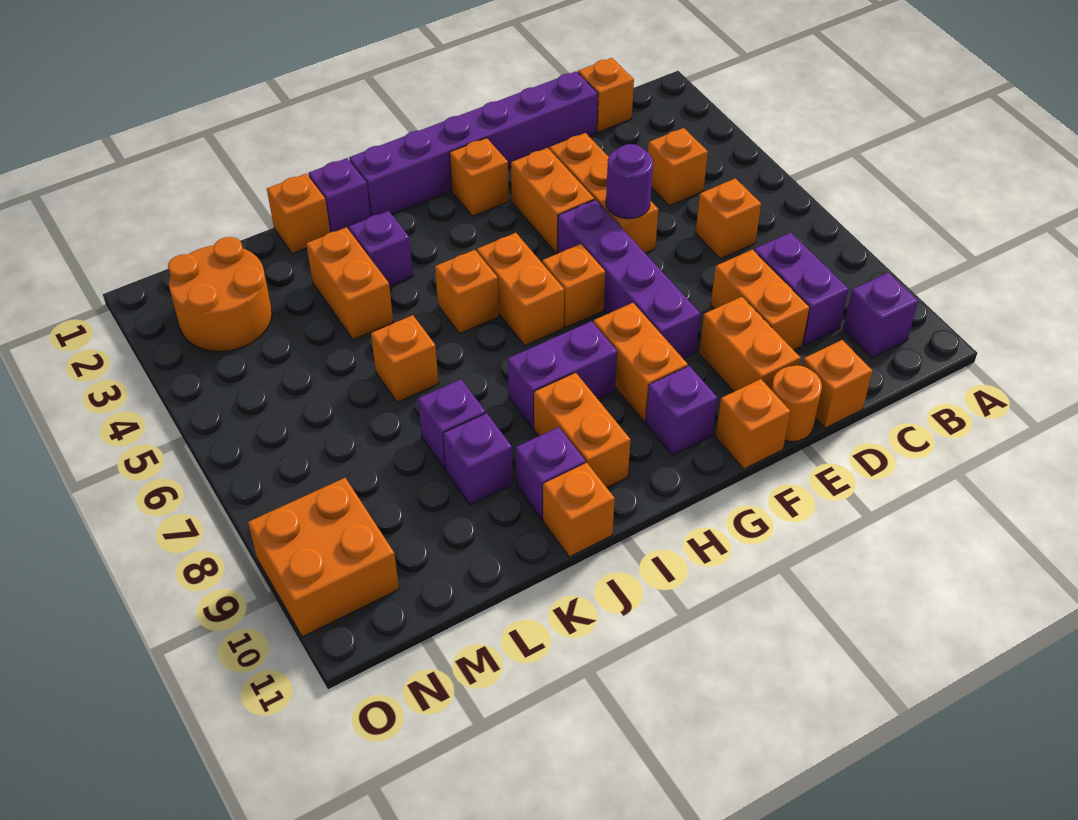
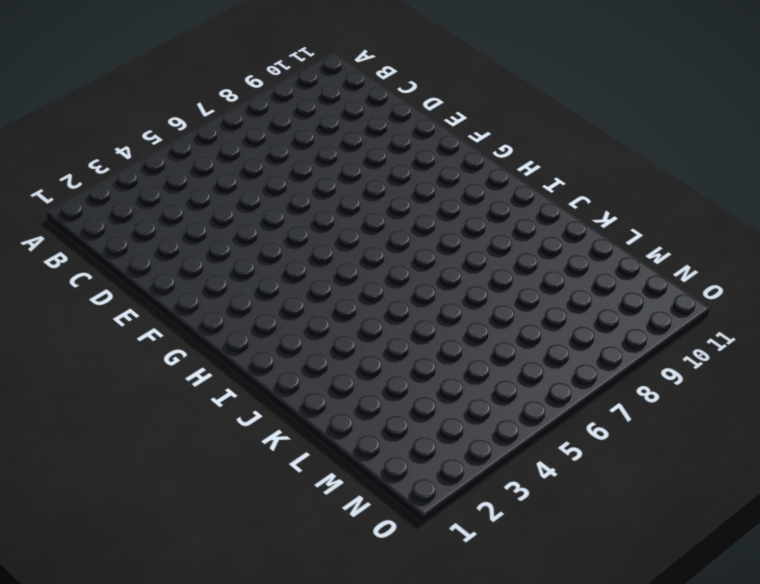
none -> purple 1x1 brick [843,273,918,358]
none -> orange 1x1 brick [578,58,634,132]
none -> orange 1x1 brick [648,128,708,206]
none -> orange 1x1 brick [696,178,761,259]

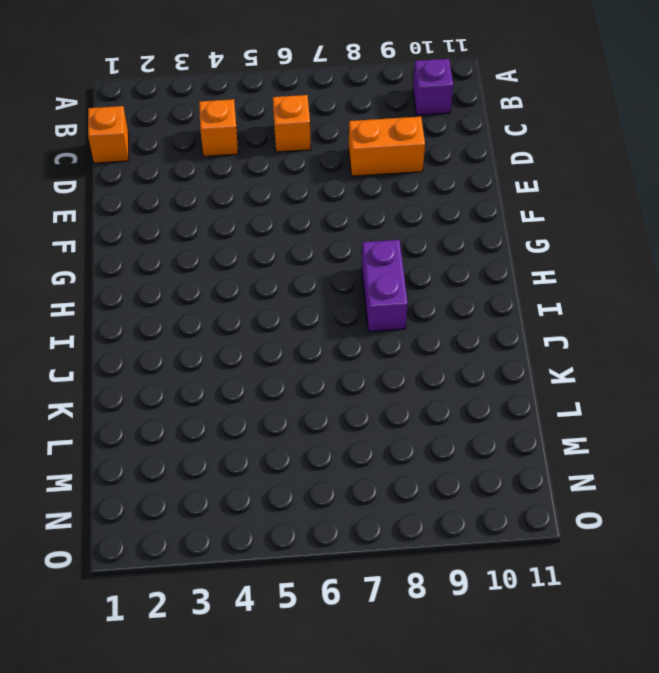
none -> purple 1x2 brick [754,233,849,345]
none -> purple 1x6 brick [349,71,598,216]
none -> orange 1x1 brick [802,340,872,428]
none -> orange 1x3 brick [549,133,659,253]

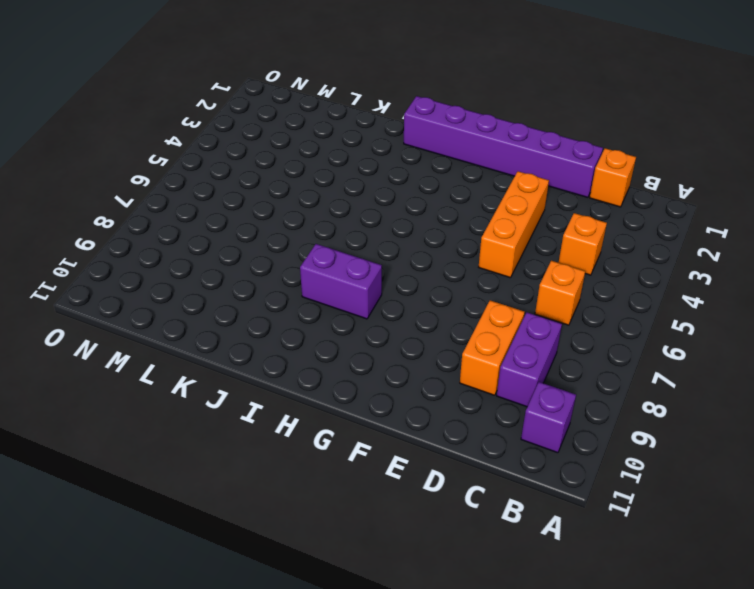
none -> orange 1x1 brick [802,340,872,428]
none -> orange 1x2 brick [699,297,800,392]
none -> orange 1x1 round brick [771,365,822,442]
none -> orange 1x2 brick [511,148,594,254]

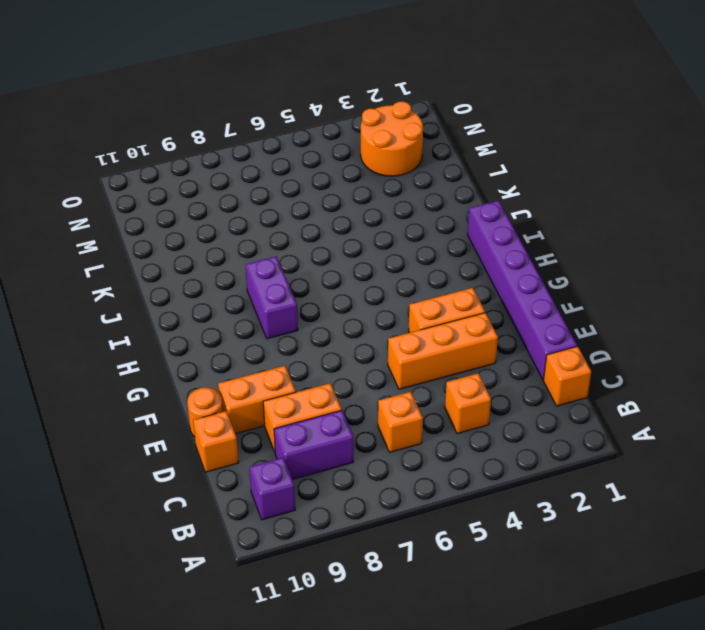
none -> purple 1x4 brick [558,200,700,358]
none -> orange 1x1 brick [715,379,791,469]
none -> orange 1x1 brick [450,138,509,216]
none -> orange 1x1 brick [542,244,605,328]

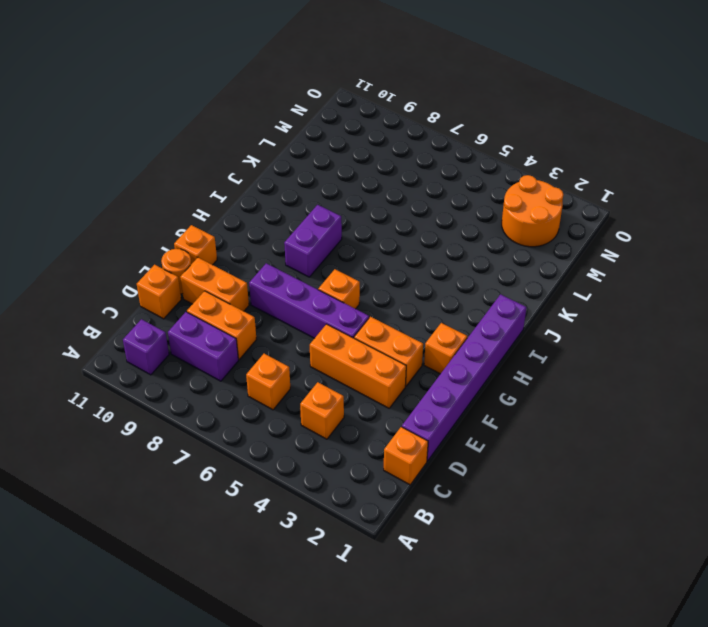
none -> orange 1x2 brick [594,303,688,422]
none -> purple 1x1 brick [646,366,717,455]
none -> orange 1x2 brick [477,233,564,346]
none -> orange 1x1 brick [435,250,499,333]

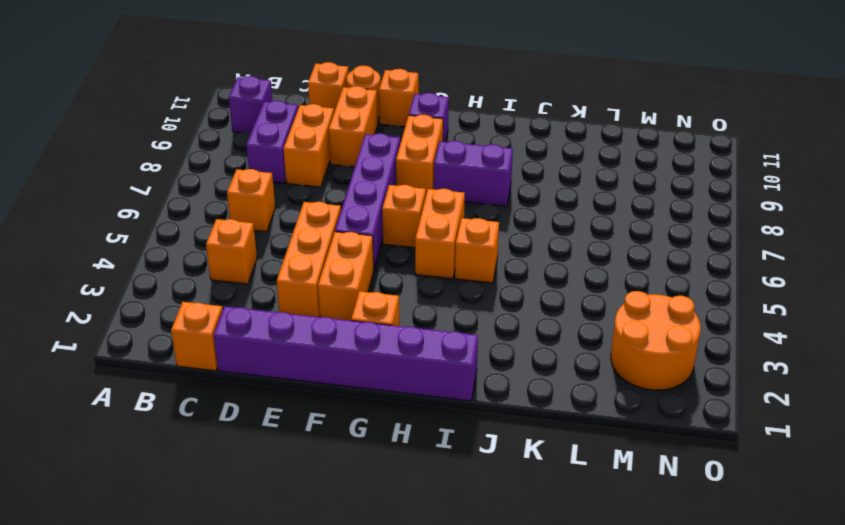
none -> orange 1x2 brick [534,373,631,487]
none -> purple 1x1 brick [308,158,370,232]
none -> purple 1x1 brick [349,211,413,286]
none -> purple 1x1 brick [515,427,586,519]

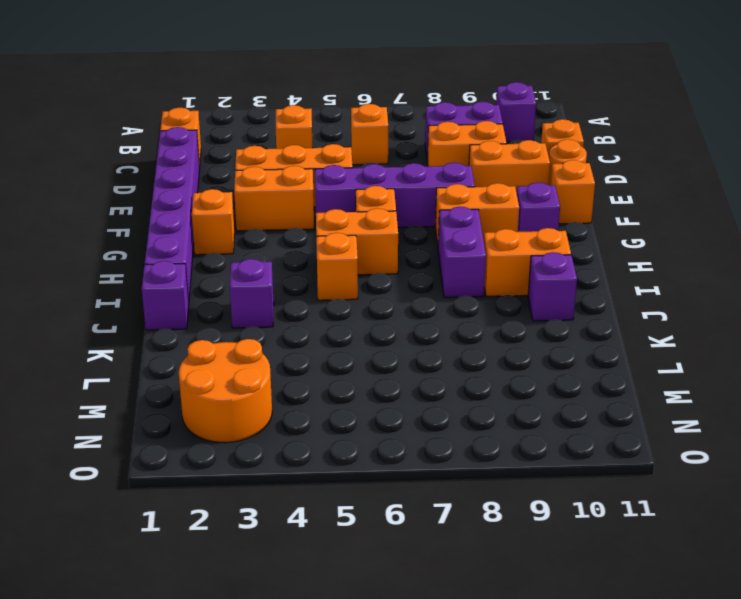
none -> orange 1x1 brick [543,463,615,557]
none -> orange 1x1 brick [267,174,330,254]
none -> orange 1x2 brick [306,227,393,340]
none -> orange 1x1 brick [371,315,439,402]

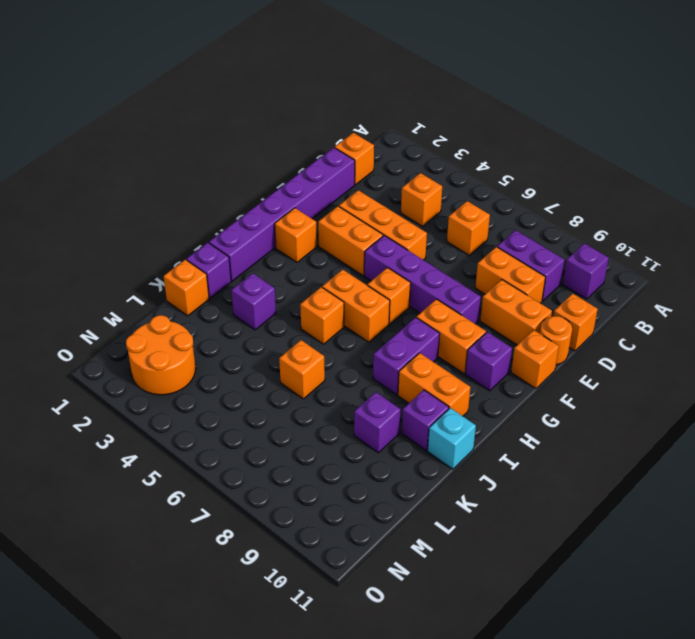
cyan 1x1 brick [428,408,476,469] -> orange 1x1 brick [543,463,615,557]
none -> orange 1x2 brick [306,227,393,340]
none -> purple 1x1 brick [418,379,486,469]
none -> orange 2x2 brick [248,478,399,637]
none -> purple 1x1 round brick [606,144,653,219]

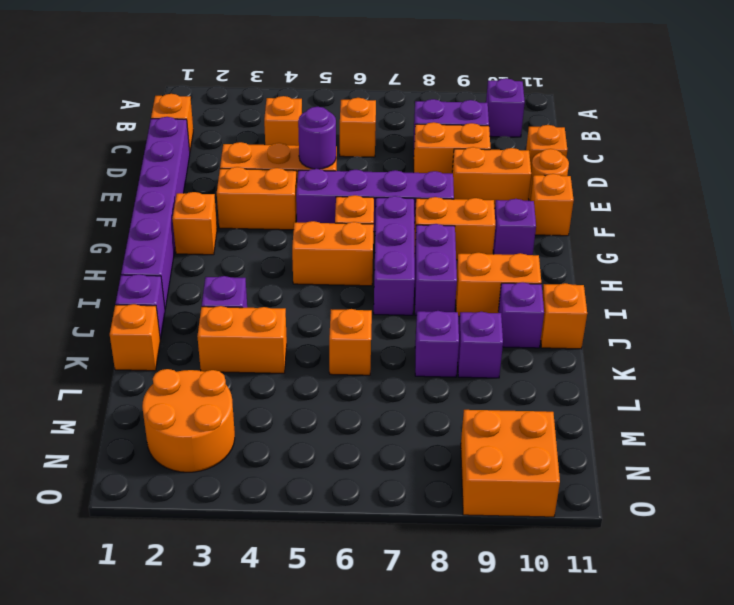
purple 1x3 brick [374,196,415,315] -> none
none -> orange 1x1 brick [435,250,499,333]

